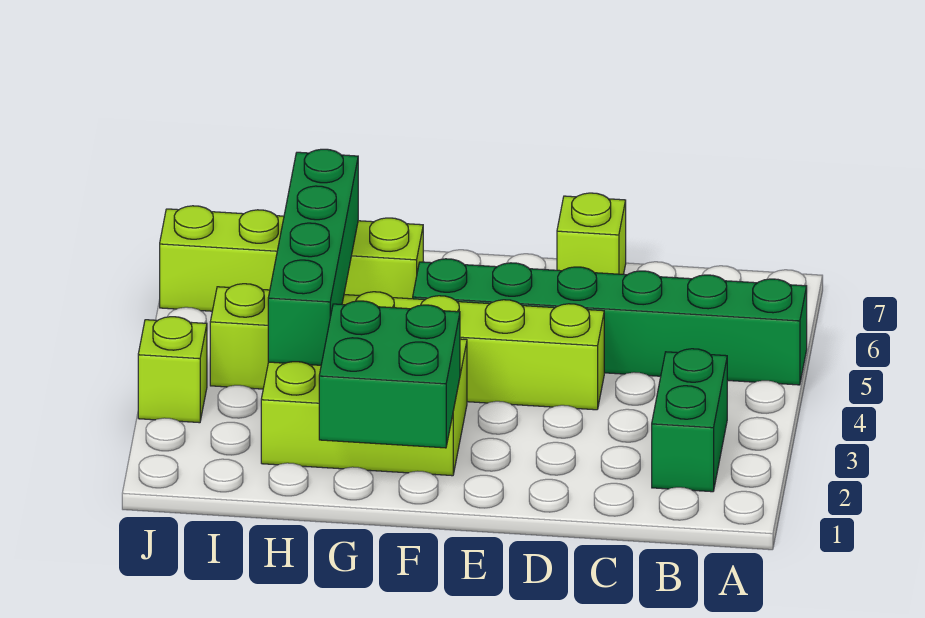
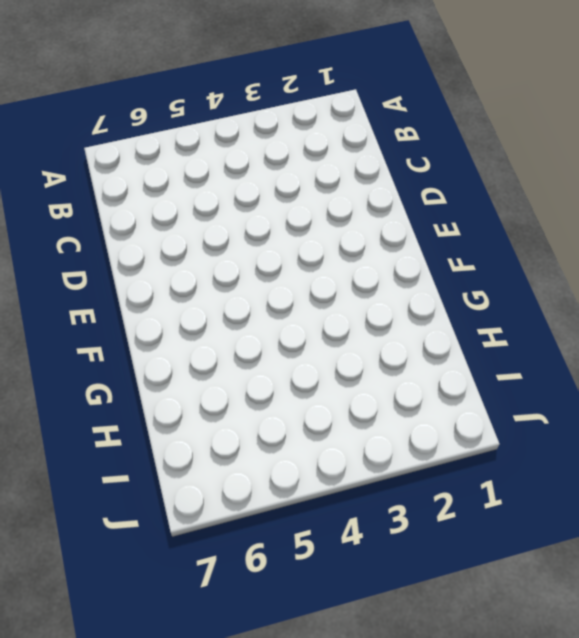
none -> green 1x6 brick [413,259,807,385]
none -> green 1x2 brick [652,349,727,492]

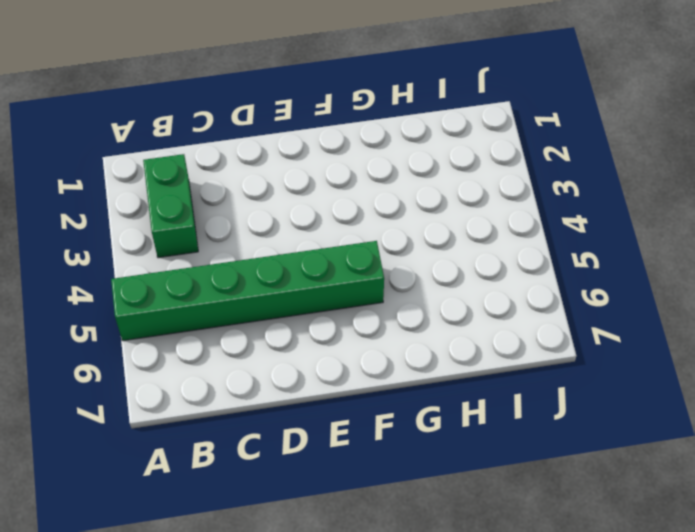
none -> lime 1x6 brick [210,284,604,410]
none -> lime 1x1 brick [557,193,626,274]

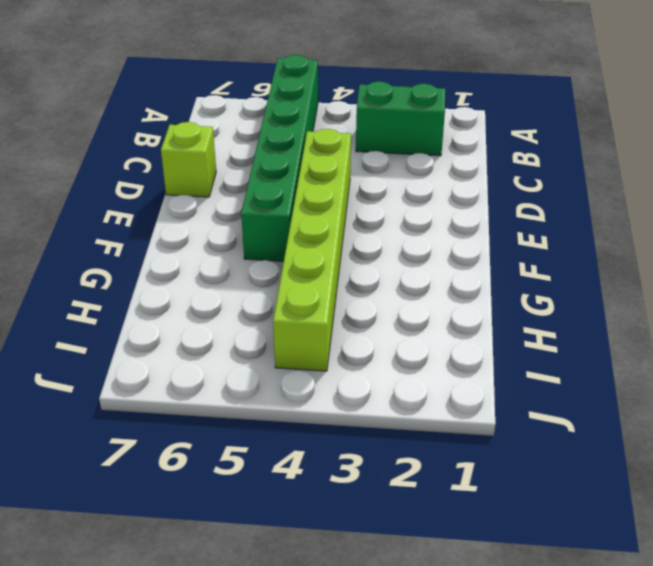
none -> lime 2x3 brick [261,339,467,476]
none -> lime 1x4 brick [160,206,423,311]

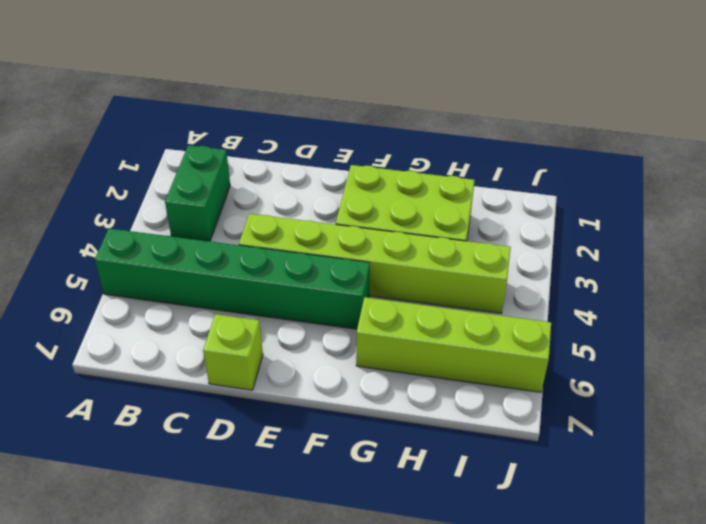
none -> lime 1x1 brick [138,317,207,423]
none -> green 2x2 brick [319,301,460,448]

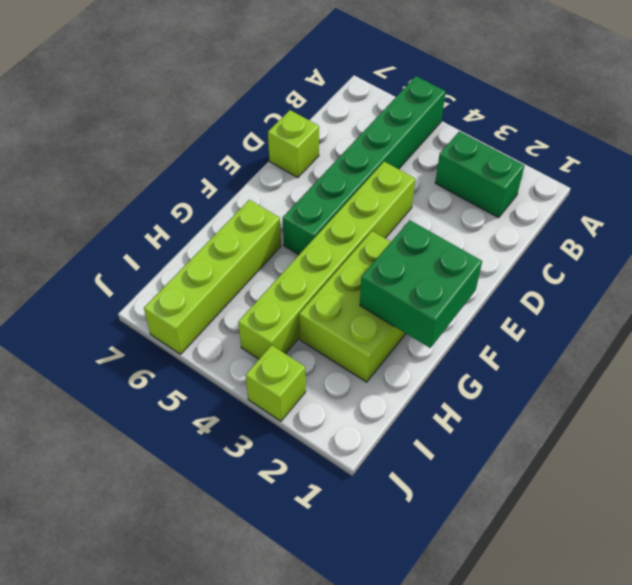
none -> green 1x4 brick [268,149,358,365]

